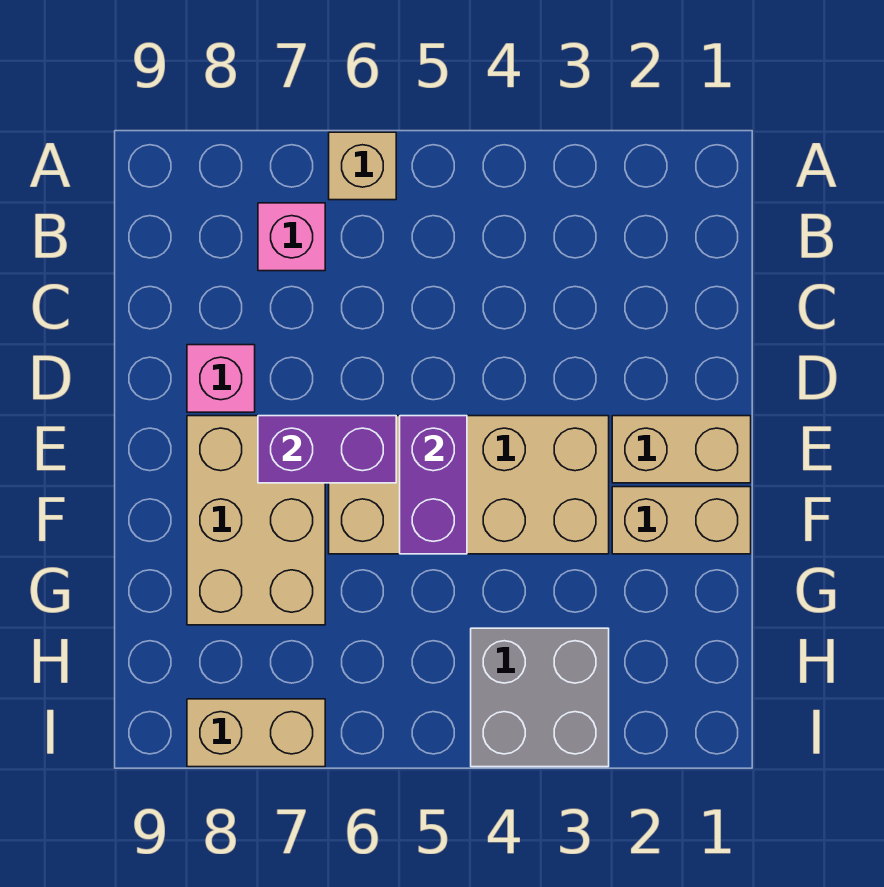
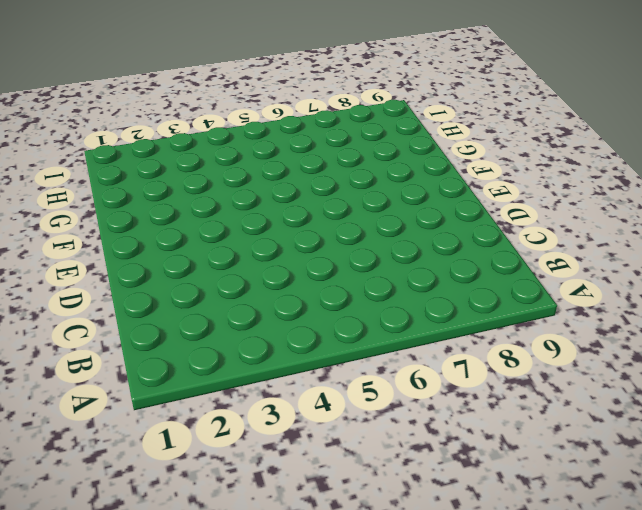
none -> tan 1x1 brick [329,132,396,200]
none -> pink 1x1 brick [258,203,325,271]

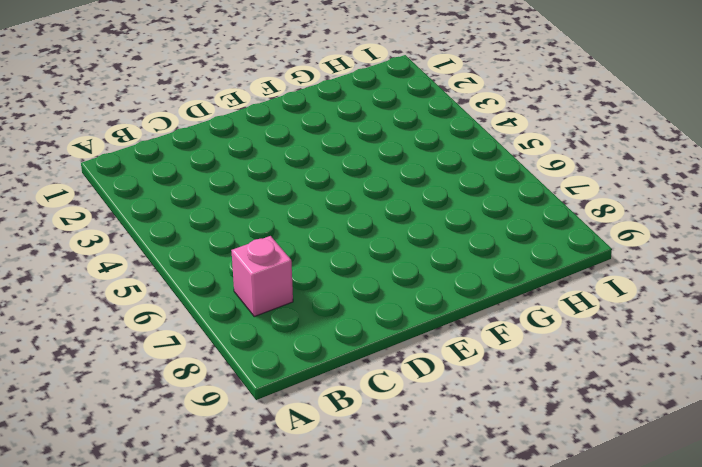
none -> tan 1x1 brick [329,132,396,200]
none -> pink 1x1 brick [187,345,255,412]

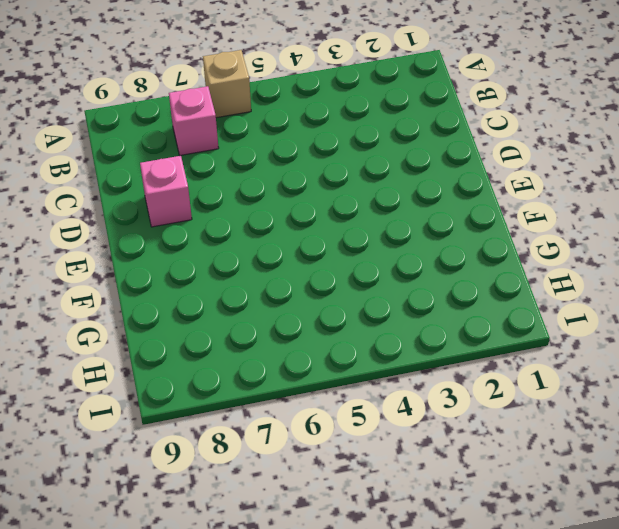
none -> tan 1x2 brick [612,416,751,483]
none -> tan 2x4 brick [329,416,609,554]

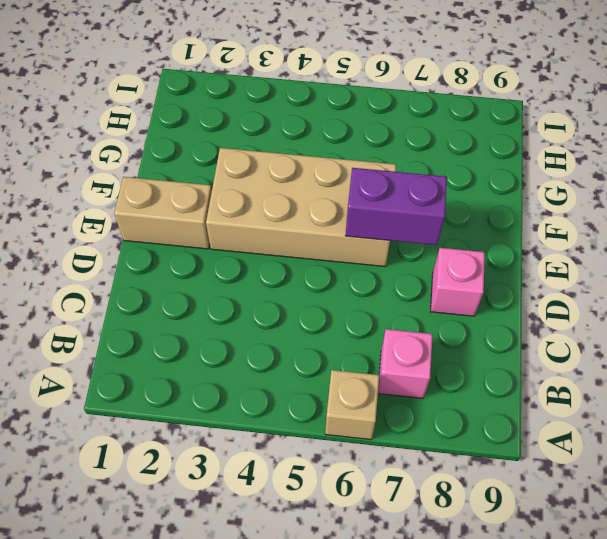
none -> tan 2x3 brick [187,416,325,625]
none -> tan 1x2 brick [612,487,751,554]

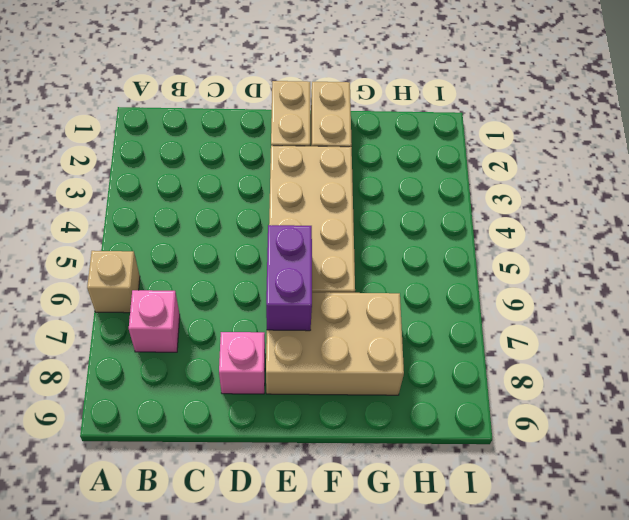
none -> grey 2x2 brick [471,628,609,767]
none -> tan 1x2 brick [187,699,325,767]

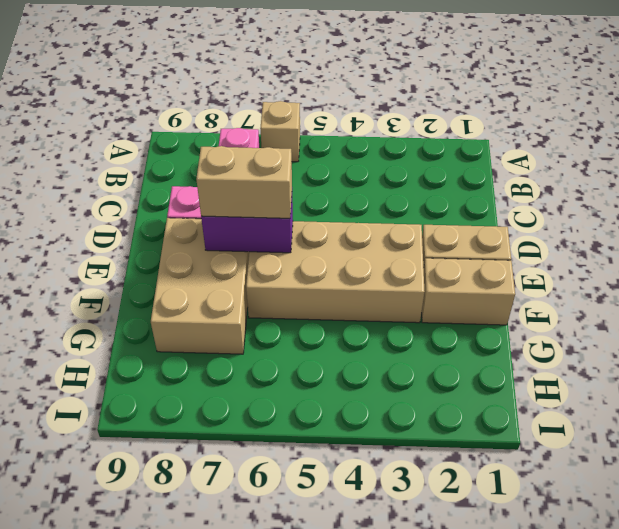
tan 1x2 brick [196,146,292,218] -> tan 1x2 brick moved to [187,699,325,767]
none -> grey 2x2 brick [471,628,609,767]
none -> purple 1x2 brick [400,416,467,554]

